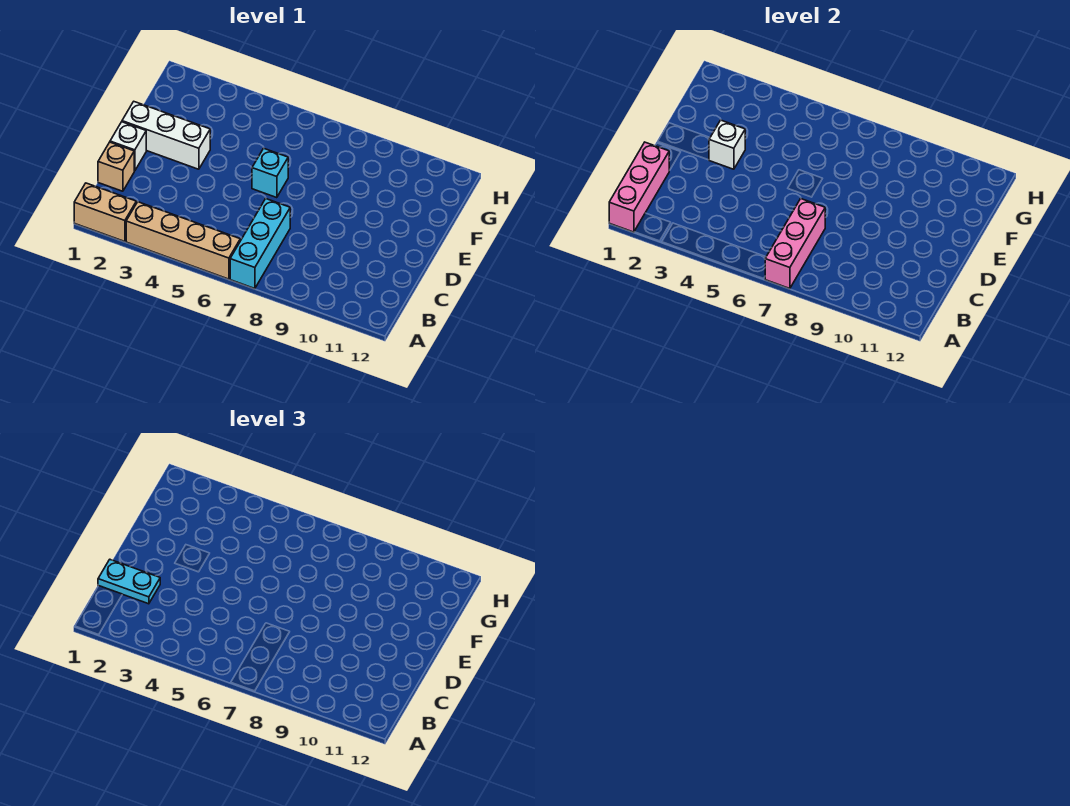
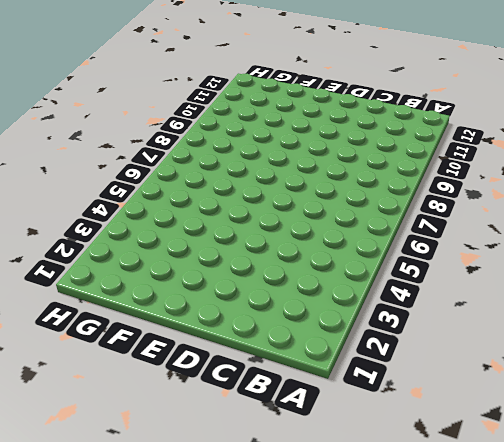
none -> tan 1x2 brick [74,183,136,242]
none -> tan 1x4 brick [126,202,240,279]

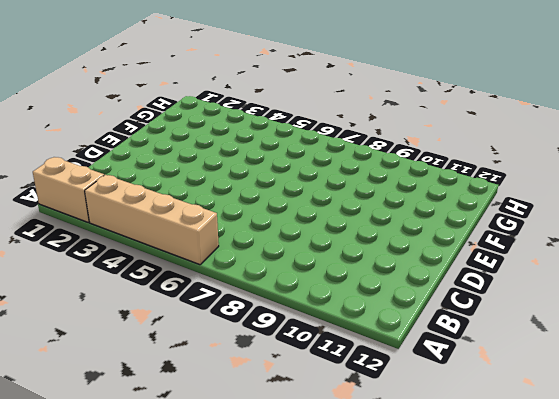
none -> cyan 1x3 brick [230,199,290,289]
none -> tan 1x1 brick [98,142,134,191]

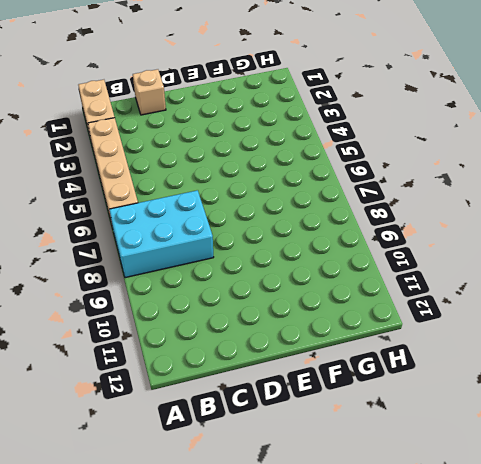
cyan 2x3 brick [109,190,214,278] -> cyan 1x3 brick [230,199,290,289]
none -> white 1x1 brick [110,122,146,171]
none -> white 1x3 brick [122,102,210,169]

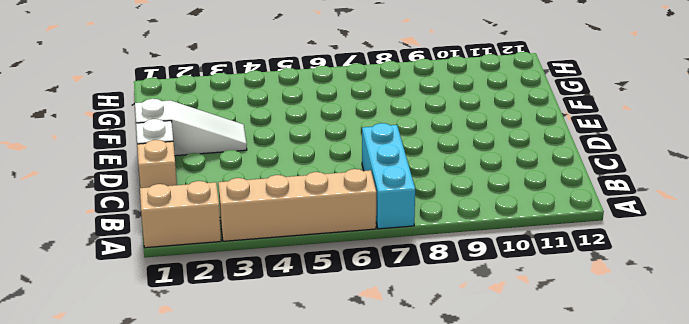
white 1x3 slope [135,99,247,156] -> white 1x3 brick [122,102,210,169]
none -> cyan 1x1 brick [252,148,288,198]
none -> pink 1x3 brick [609,142,669,232]

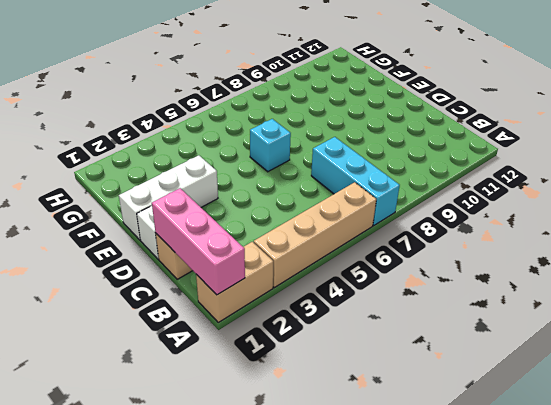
none -> pink 1x3 brick [765,199,825,289]
none -> white 1x1 brick [709,120,745,169]

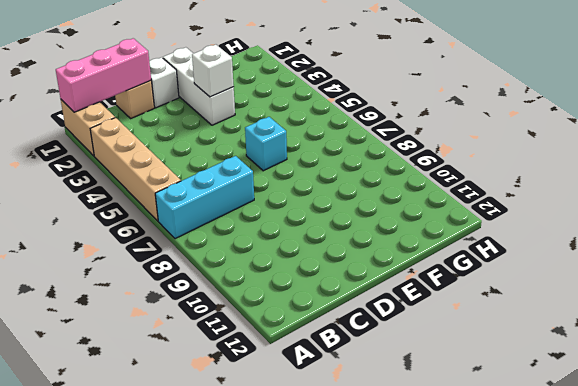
none -> pink 1x3 brick [765,199,825,289]
none -> cyan 1x2 plate [98,560,160,604]

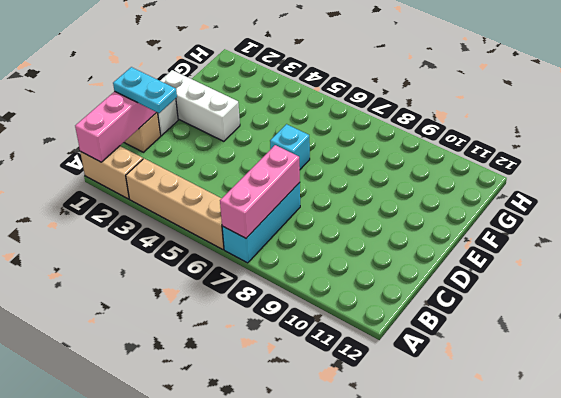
none -> white 1x1 brick [709,120,745,169]

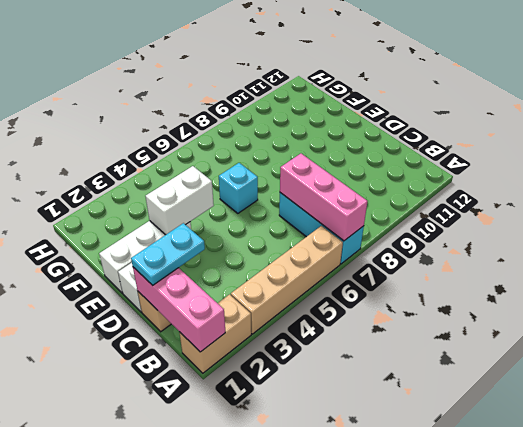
white 1x2 brick [146,166,214,235] -> white 1x1 brick [709,120,745,169]

